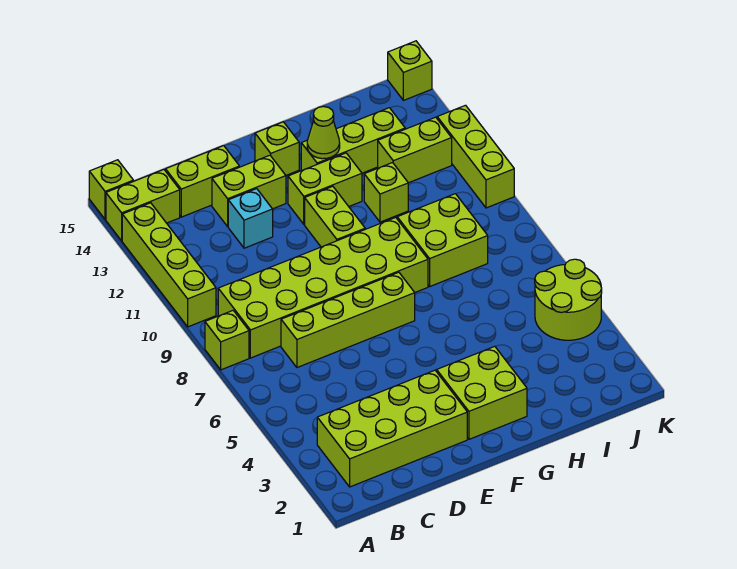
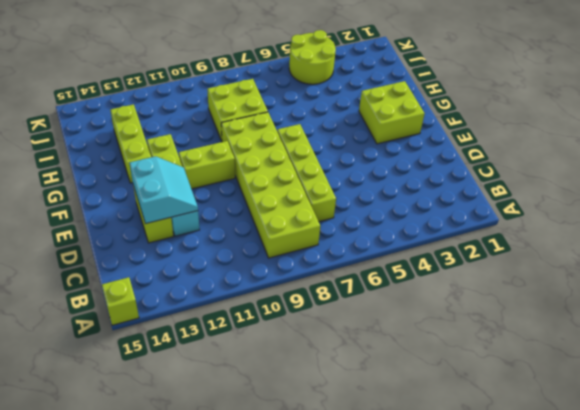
cyan 2x2 slope [130,156,198,224] -> none
none -> lime 1x1 brick [205,311,249,370]
none -> lime 1x4 brick [122,203,216,327]
none -> lime 1x2 brick [106,170,180,241]

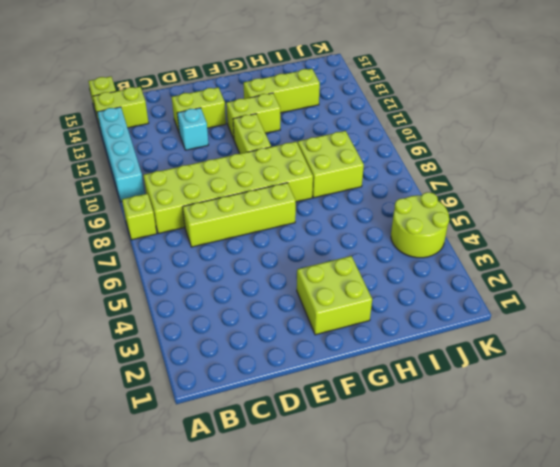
cyan 1x4 brick [97,107,145,202] -> lime 1x4 brick [122,203,216,327]
none -> lime 2x4 brick [317,370,467,487]
none -> lime 1x2 brick [166,146,239,217]
none -> lime 1x1 brick [255,122,299,175]

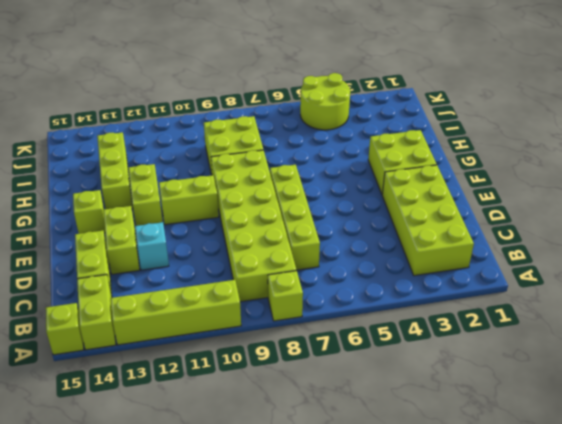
none -> lime 1x1 brick [364,163,408,222]
none -> lime 1x2 brick [378,117,452,183]
none -> lime 1x3 brick [437,105,514,208]

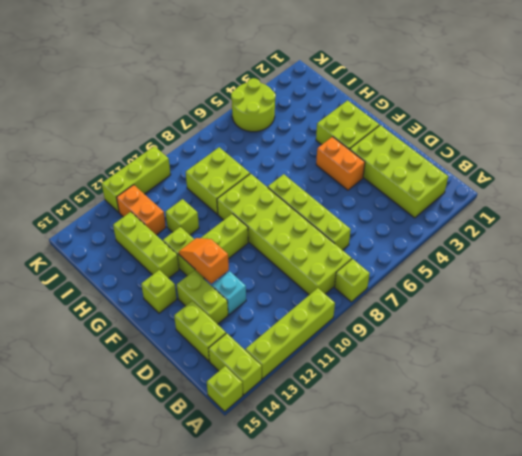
orange 1x2 brick [316,137,365,190] -> none
orange 1x2 slope [179,238,229,284] -> none
orange 1x2 brick [117,185,166,235] -> lime 1x2 brick [378,117,452,183]
none -> lime 1x1 brick [388,41,432,100]
none -> lime 1x1 cone [307,106,340,159]

